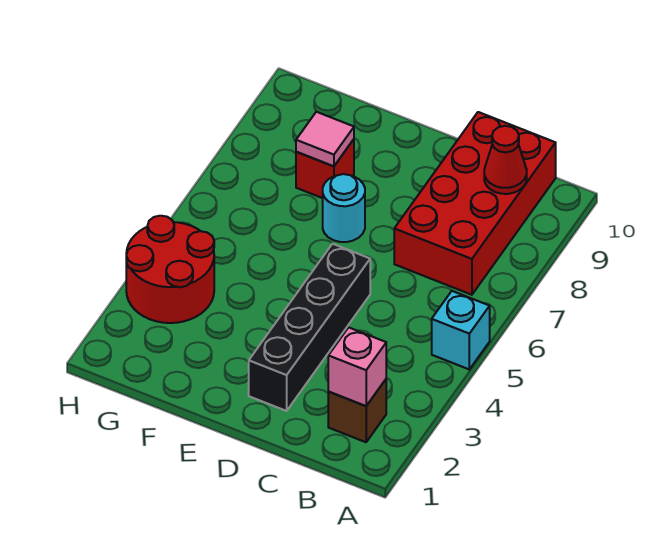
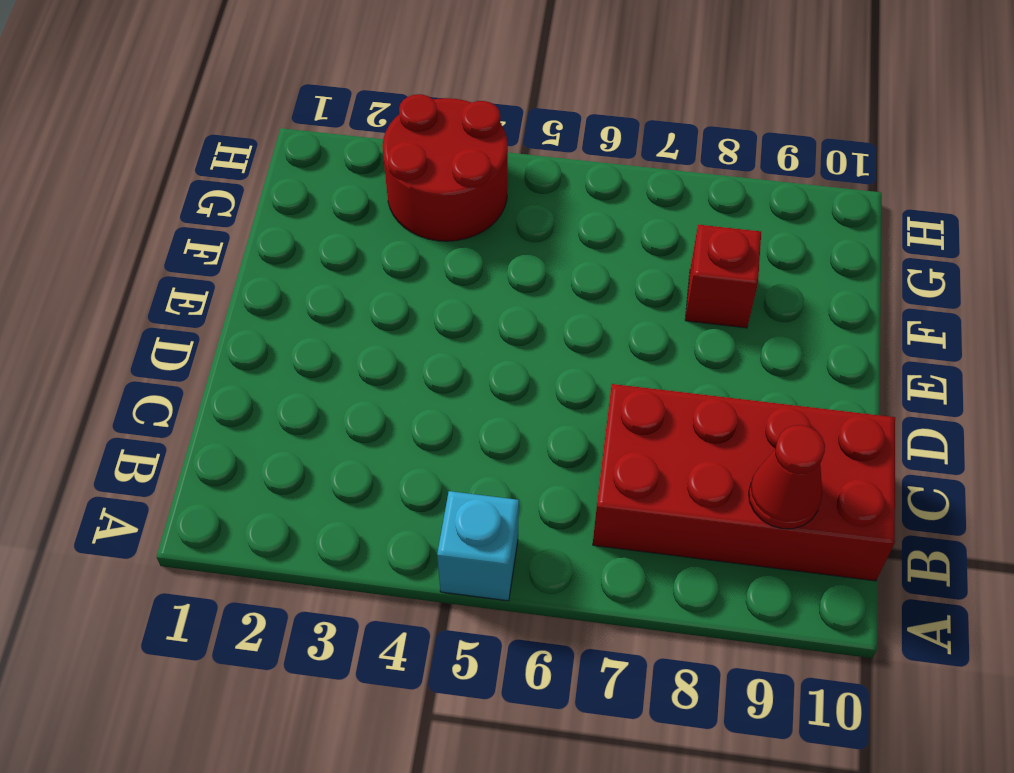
none -> brown 1x1 brick [328,380,386,442]
none -> black 1x4 brick [249,244,370,411]

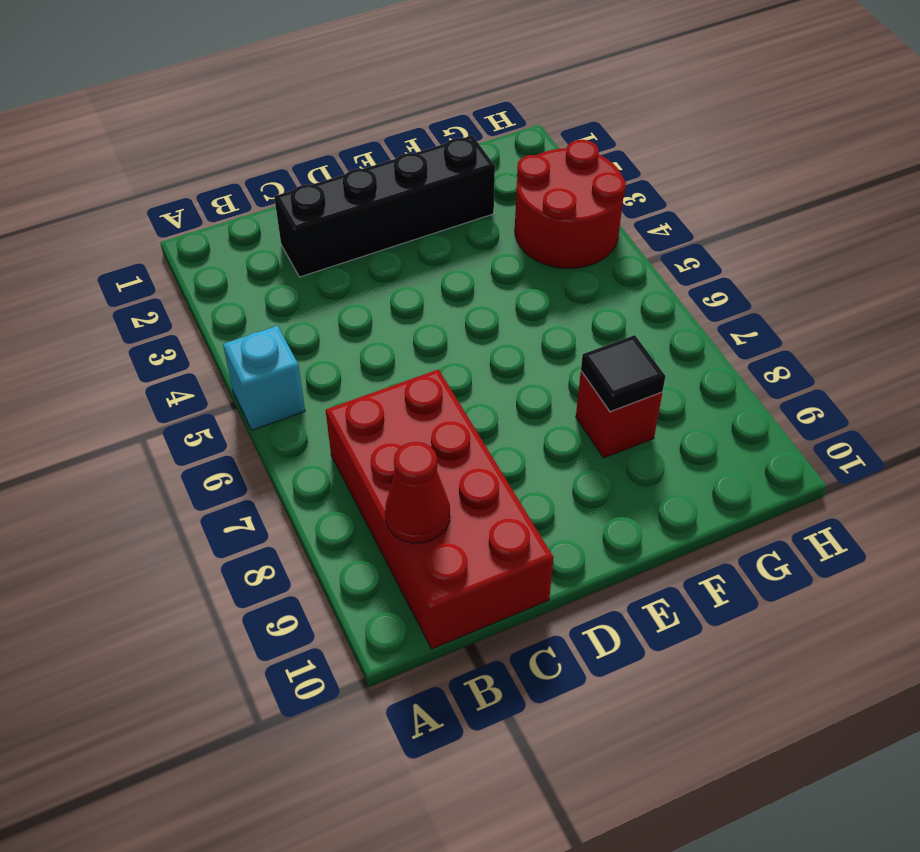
black 1x4 brick [274,135,495,277] -> black 1x4 brick turned to [249,244,370,411]
black 1x1 tile [581,335,665,412] -> pink 1x1 tile [296,112,354,166]
none -> brown 1x1 brick [328,380,386,442]
none -> cyan 1x1 round brick [323,174,365,242]

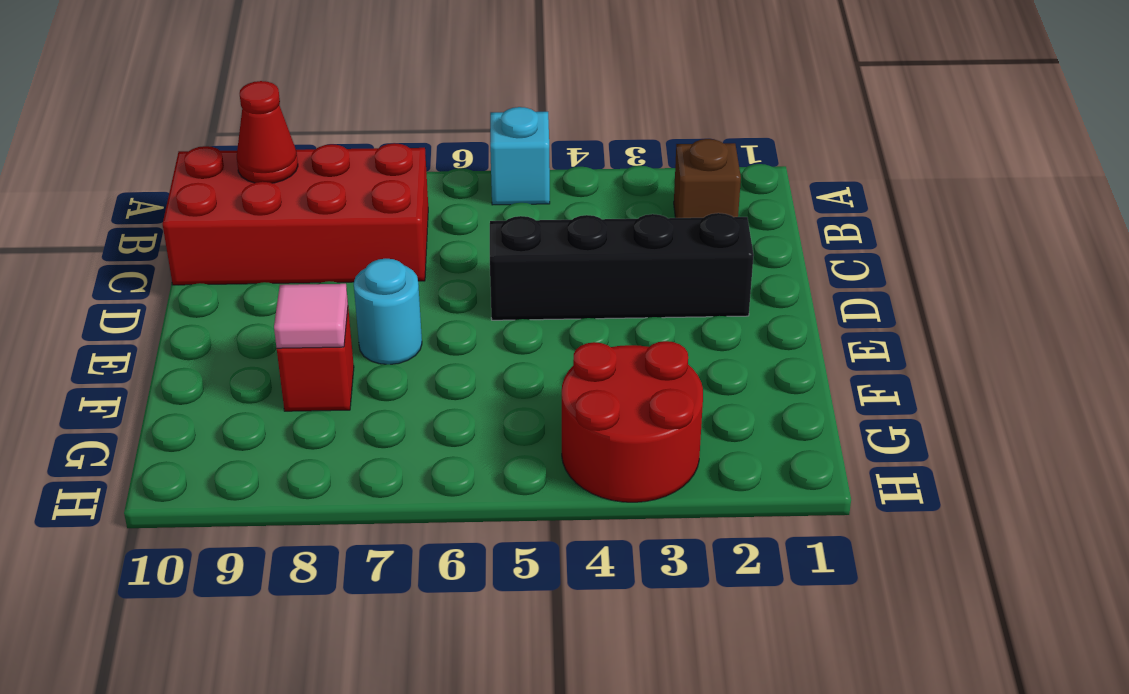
none -> pink 1x1 brick [328,327,386,406]

